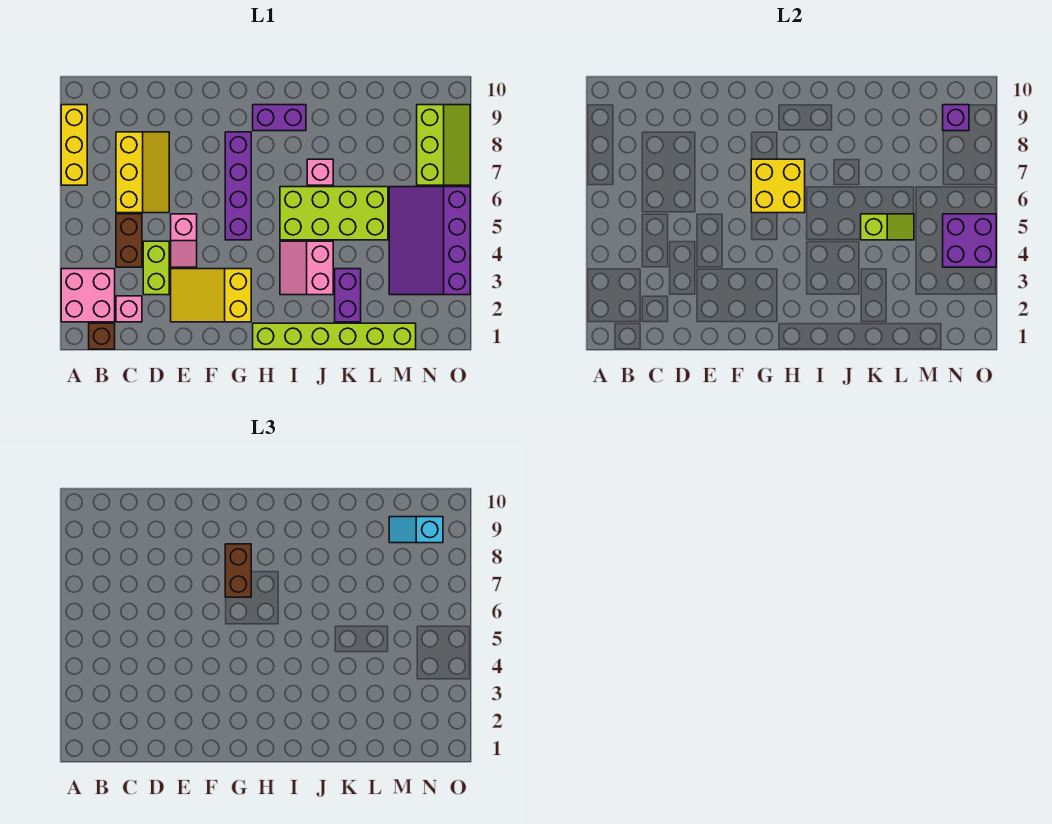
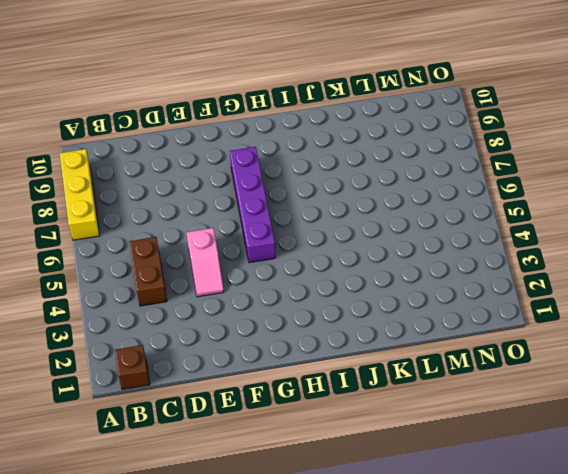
none -> pink 2x2 brick [61,269,115,322]
none -> pink 1x1 brick [116,296,142,322]
none -> yellow 2x3 slope [116,132,169,213]

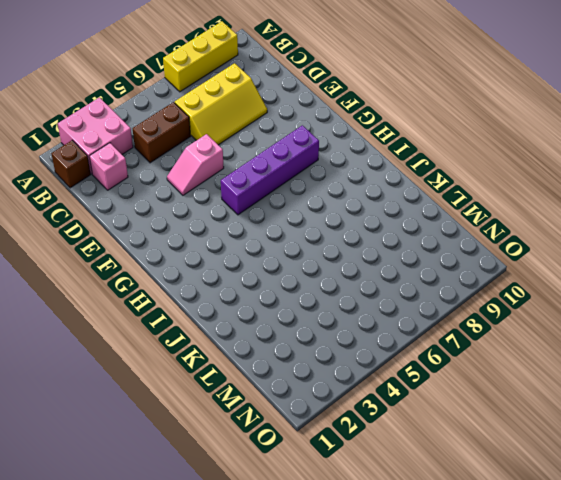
none -> lime 1x2 brick [143,241,169,295]
none -> yellow 2x3 slope [171,269,251,322]
none -> lime 1x6 brick [253,323,416,349]

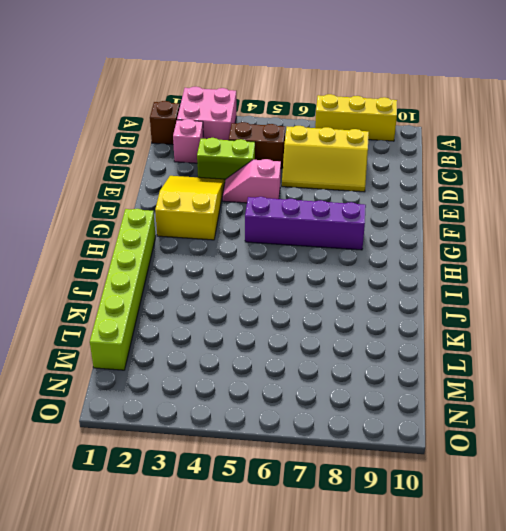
none -> purple 1x2 brick [253,105,306,131]
none -> pink 2x2 slope [280,241,333,295]
none -> lime 2x4 brick [280,187,388,240]

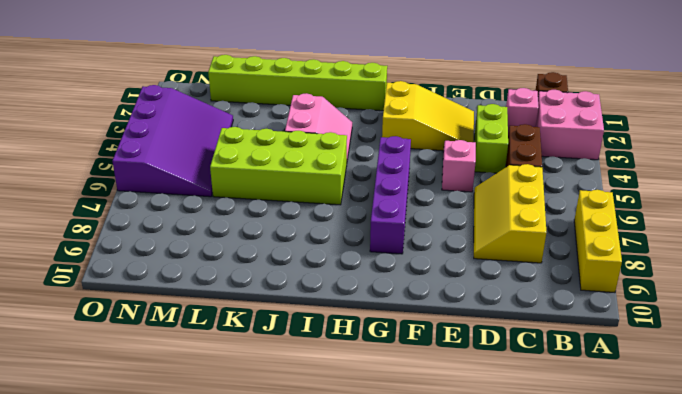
none -> purple 1x2 brick [253,105,306,131]
none -> pink 1x1 brick [307,159,333,185]
none -> purple 1x2 brick [335,269,361,322]

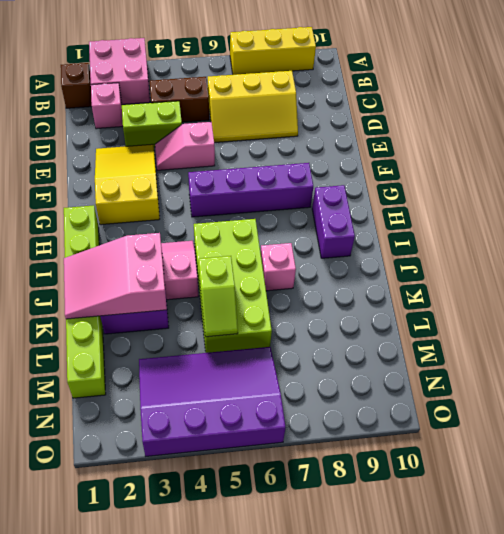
pink 2x3 slope [64,233,167,319] -> none
none -> lime 2x3 slope [417,105,470,185]
none -> yellow 2x2 brick [751,159,805,213]
none -> purple 2x2 brick [943,214,996,267]

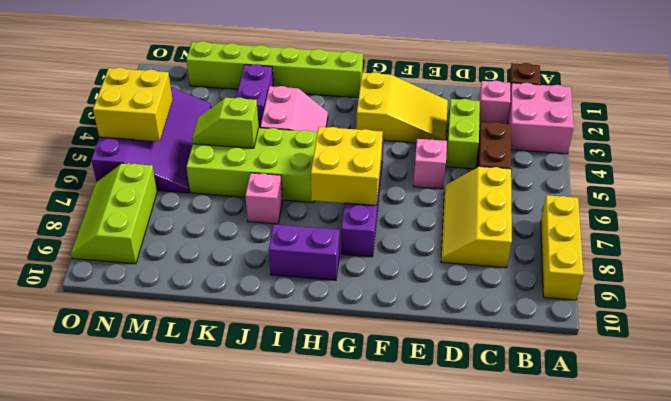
yellow 2x2 brick [93,68,173,141] -> purple 2x2 brick [943,214,996,267]
none -> purple 1x1 brick [943,105,969,131]
none -> brown 1x2 brick [225,544,251,597]
none -> cyan 1x2 slope [389,517,443,543]

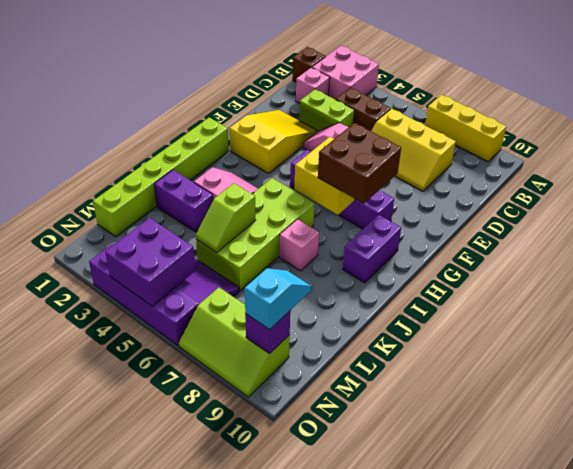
brown 2x2 brick [318,123,401,204] -> brown 1x2 brick [225,544,251,597]

